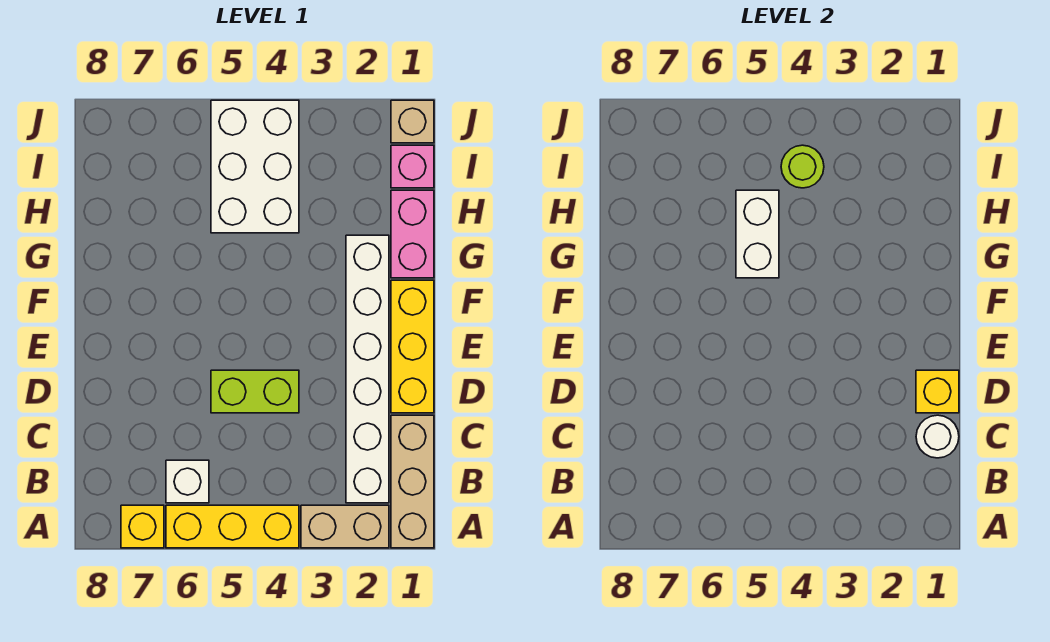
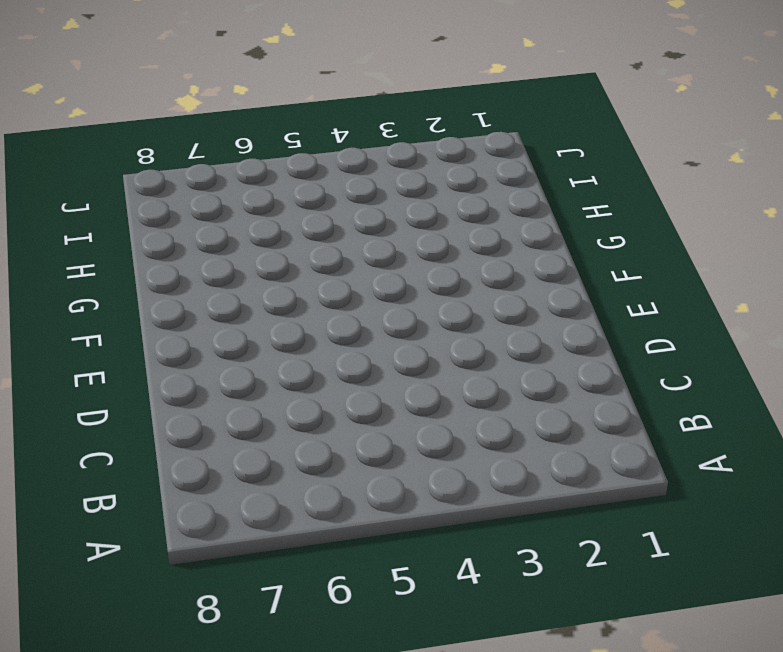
none -> tan 1x3 brick [391,415,434,548]
none -> tan 1x2 brick [301,505,389,548]
none -> yellow 1x3 brick [166,505,299,548]

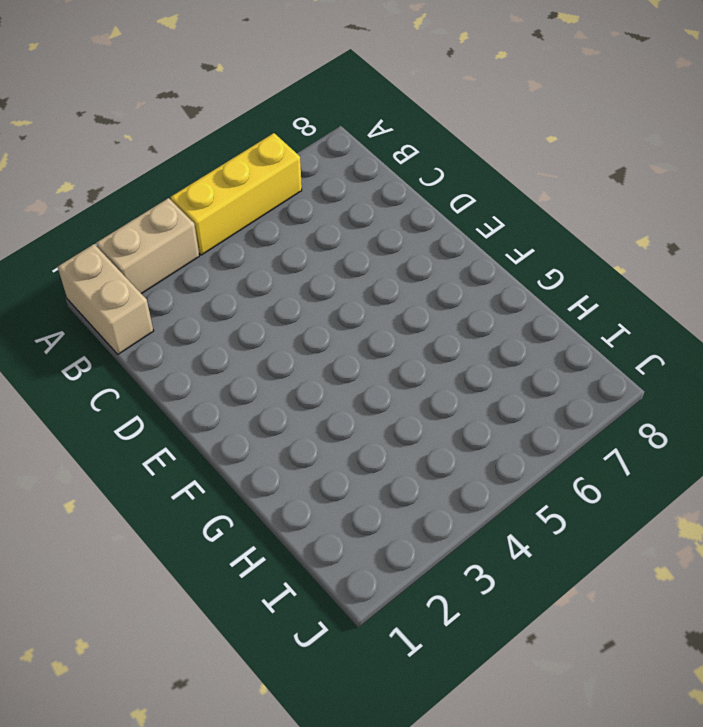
tan 1x2 brick [58,244,154,354] -> tan 1x3 brick [391,415,434,548]
none -> yellow 1x1 brick [121,505,164,548]
none -> white 1x6 brick [346,235,389,503]
none -> white 1x1 brick [166,460,209,503]

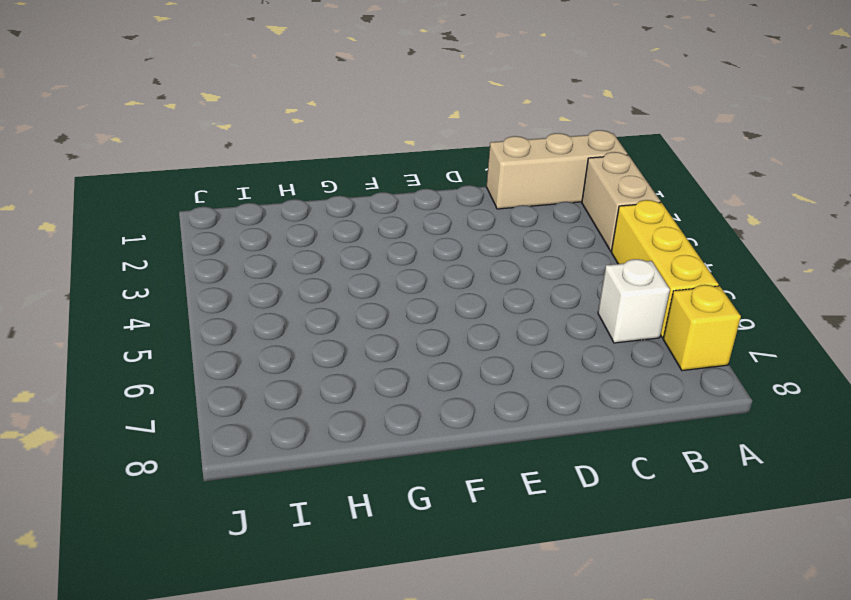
none -> white 1x6 brick [346,235,389,503]
none -> yellow 1x3 brick [391,280,434,413]
none -> lime 1x2 brick [211,370,299,413]

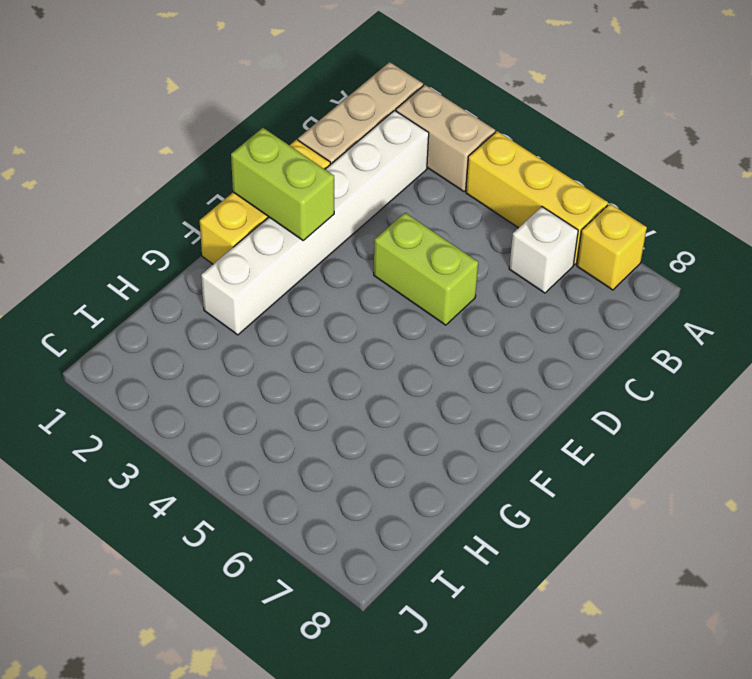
lime 1x2 brick [231,128,334,241] -> none
none -> pink 1x2 brick [391,190,434,278]
none -> white 2x3 brick [211,100,299,233]
none -> pink 1x1 brick [391,145,434,188]

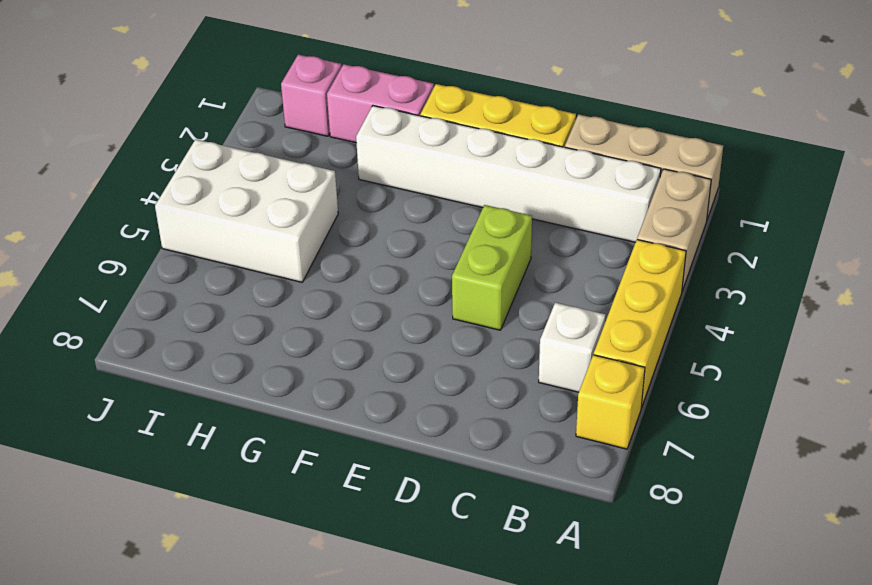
none -> tan 1x1 brick [391,100,434,143]
none -> white 1x1 round brick [916,415,959,458]
none -> yellow 1x1 brick [916,370,959,413]

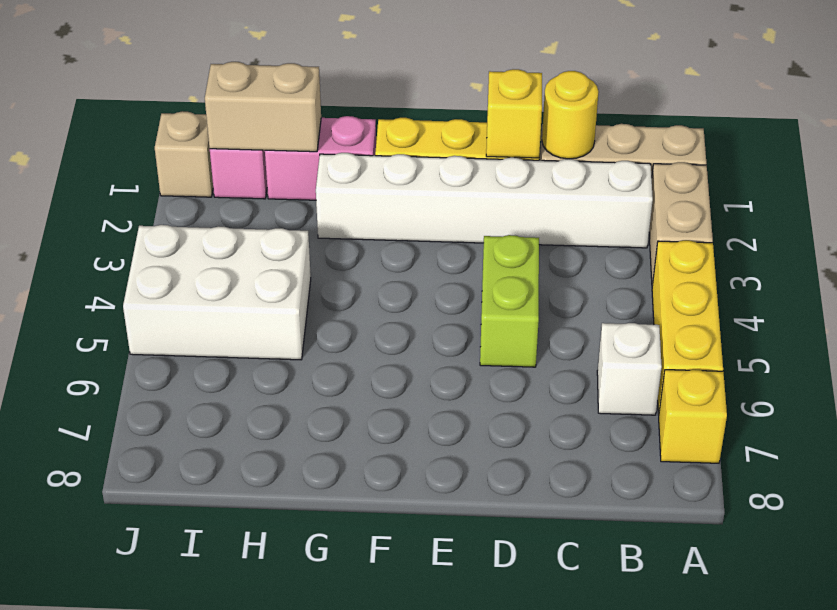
yellow 1x1 round brick [542,71,599,159] -> white 1x1 round brick [916,415,959,458]
tan 1x2 brick [205,62,321,152] -> none
none -> white 1x2 brick [736,190,779,278]
none -> lime 1x1 round brick [781,145,824,188]

